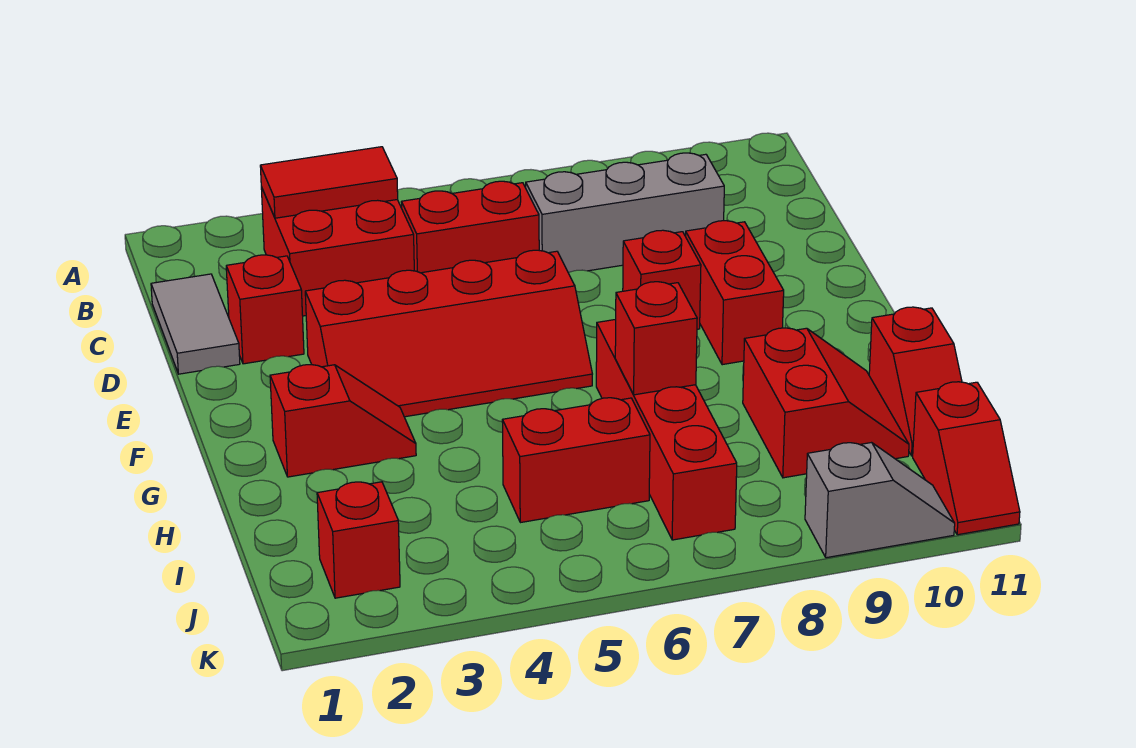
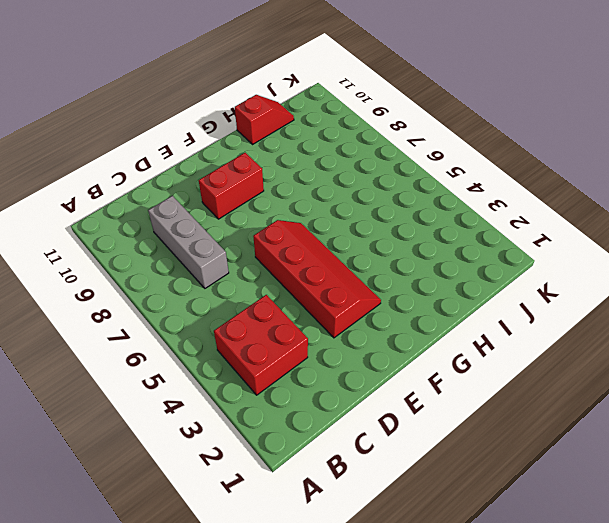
none -> grey 1x2 tile [151,274,240,374]
none -> red 1x2 brick [401,181,539,273]
none -> red 1x1 brick [226,255,304,364]

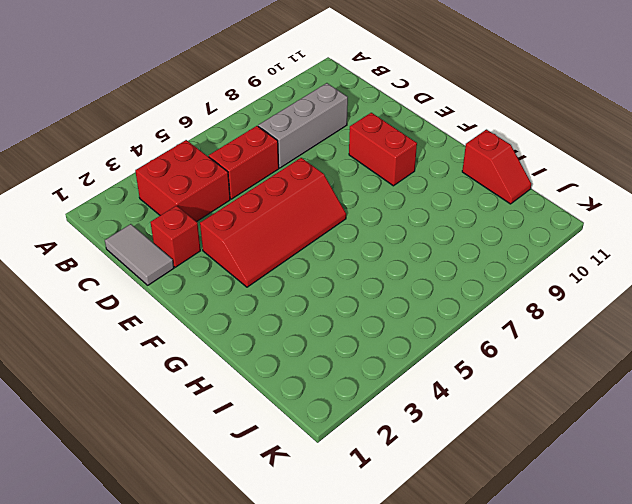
none -> red 1x1 brick [623,230,701,329]
none -> red 1x2 slope [270,365,416,477]
none -> red 1x4 brick [596,319,737,540]

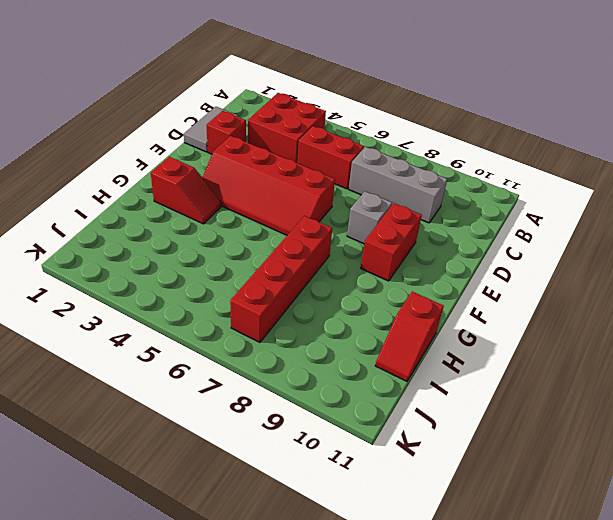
grey 1x1 brick [347,191,392,244] -> red 1x1 brick [623,230,701,329]
none -> red 2x2 slope [743,328,909,478]
none -> red 1x2 brick [502,398,650,523]
none -> red 1x1 brick [317,482,400,598]

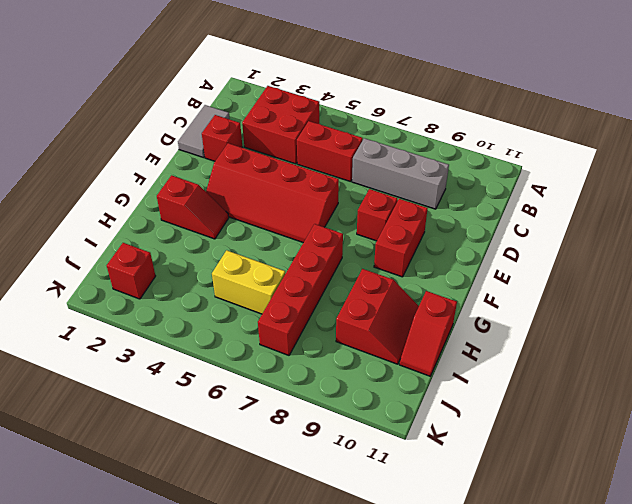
yellow 1x2 brick [212,250,285,314] -> red 1x2 brick [502,398,650,523]
none -> red 1x2 slope [913,382,1020,535]
none -> grey 1x2 slope [805,443,955,558]
none -> red 1x2 tile [260,147,398,218]

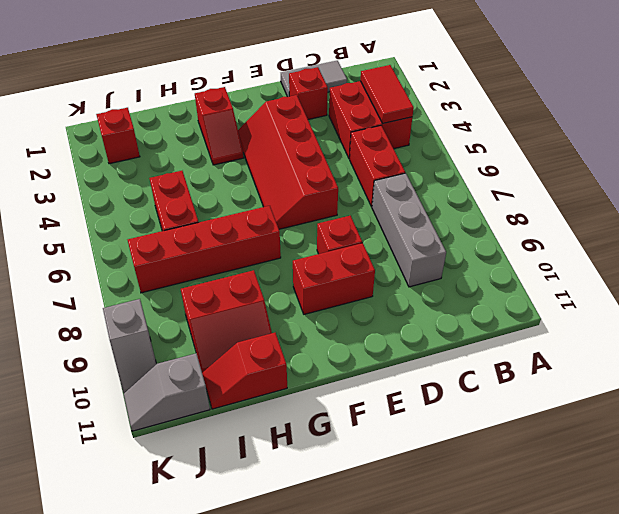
grey 1x2 slope [124,353,210,431] -> red 1x2 slope [913,382,1020,535]
none -> red 1x1 brick [615,282,697,395]

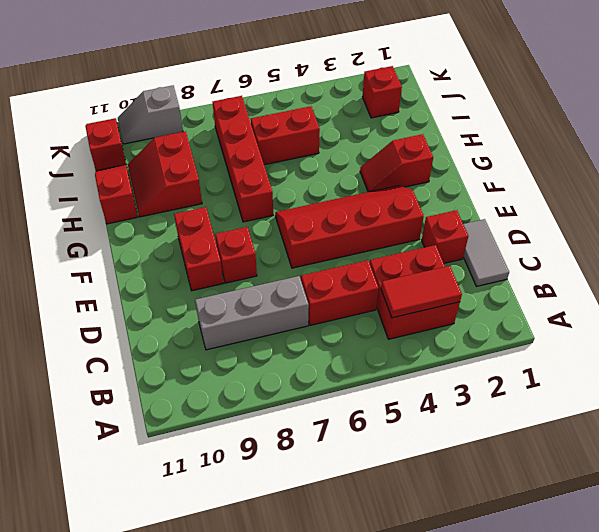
none -> red 1x1 brick [615,282,697,395]

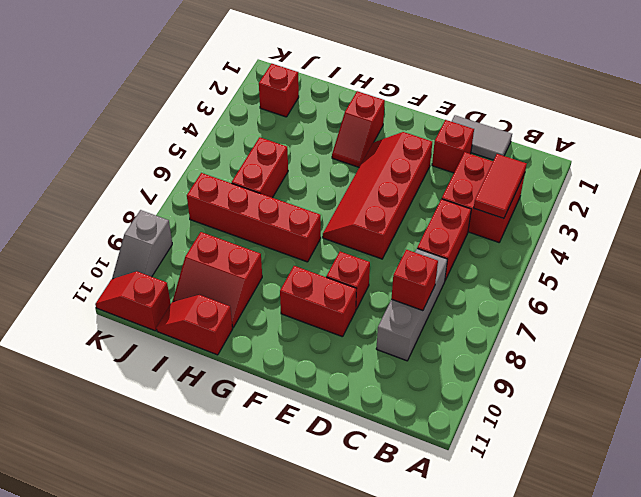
red 1x1 brick [392,250,438,311] -> red 1x1 brick moved to [615,282,697,395]

